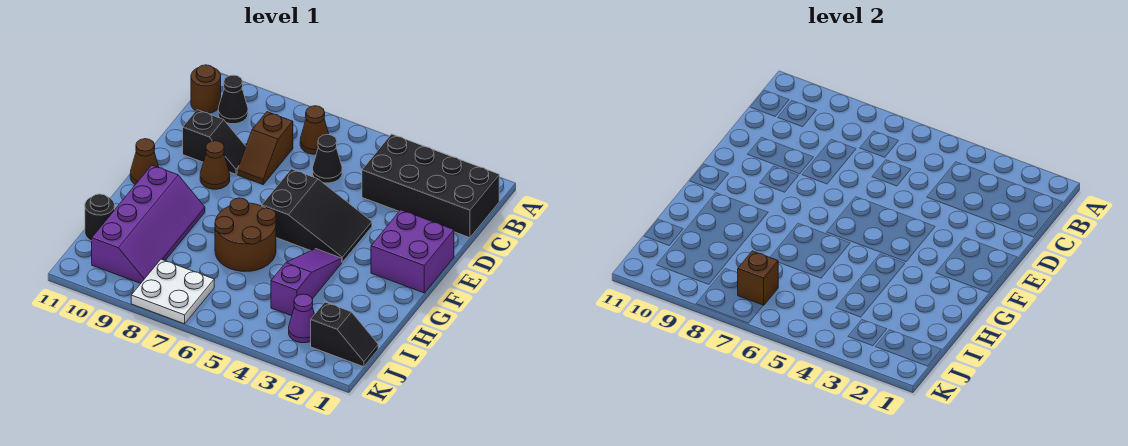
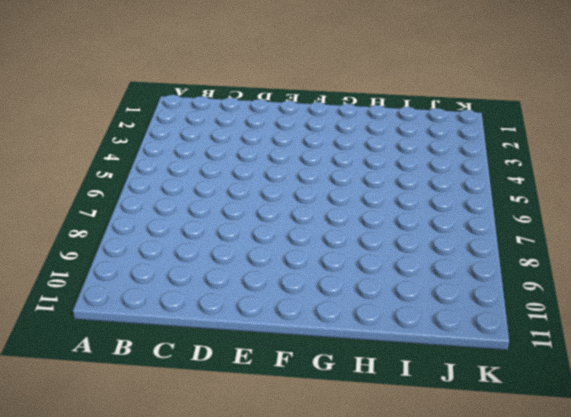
none -> black 2x4 brick [362,134,499,238]
none -> brown 1x1 cone [300,106,329,154]
none -> black 1x1 cone [218,75,248,124]

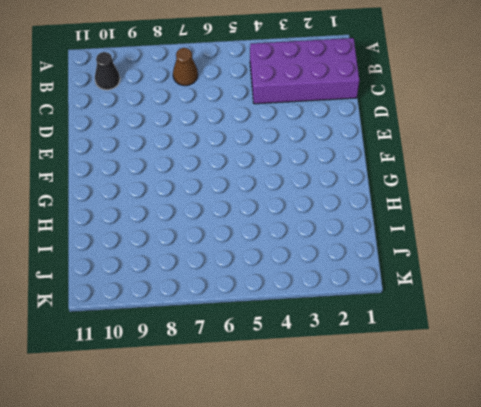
purple 2x4 brick [250,38,359,104] -> black 2x4 brick [362,134,499,238]
none -> brown 1x1 round brick [191,65,221,113]
none -> black 1x1 cone [313,134,342,183]
none -> brown 1x2 slope [237,112,293,184]

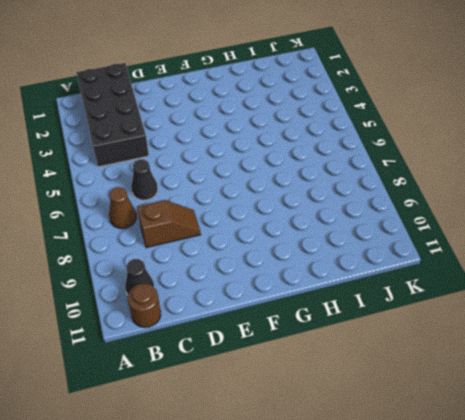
none -> black 1x2 slope [183,110,246,174]
none -> purple 2x2 brick [371,210,454,293]
none -> black 2x3 slope [262,169,372,262]

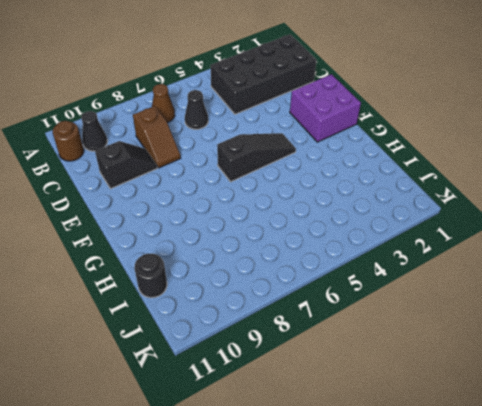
black 1x3 slope [217,133,296,182] -> black 2x3 slope [262,169,372,262]
none -> brown 1x1 cone [200,141,230,189]
none -> brown 1x1 cone [130,139,159,185]
none -> purple 1x3 slope [271,249,342,316]

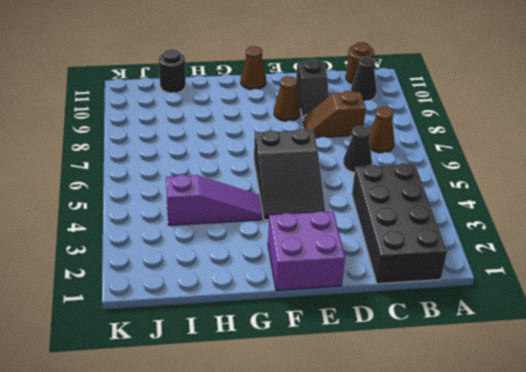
none -> brown 2x2 round brick [215,198,276,272]
none -> purple 2x4 slope [92,165,205,283]
none -> black 1x2 slope [311,302,378,367]

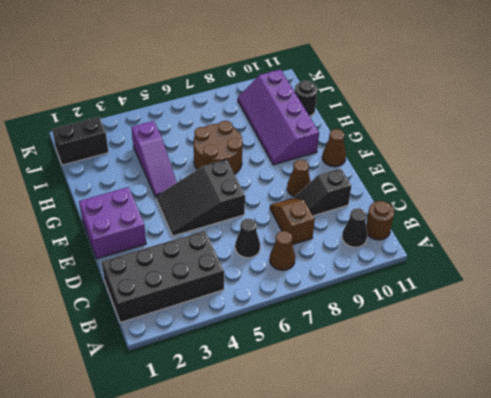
black 1x2 brick [52,117,108,165] -> black 1x2 slope [311,302,378,367]
none -> purple 1x1 cone [289,294,315,343]
none -> white 2x2 plate [131,259,214,324]
none -> brown 1x1 brick [738,251,778,305]

